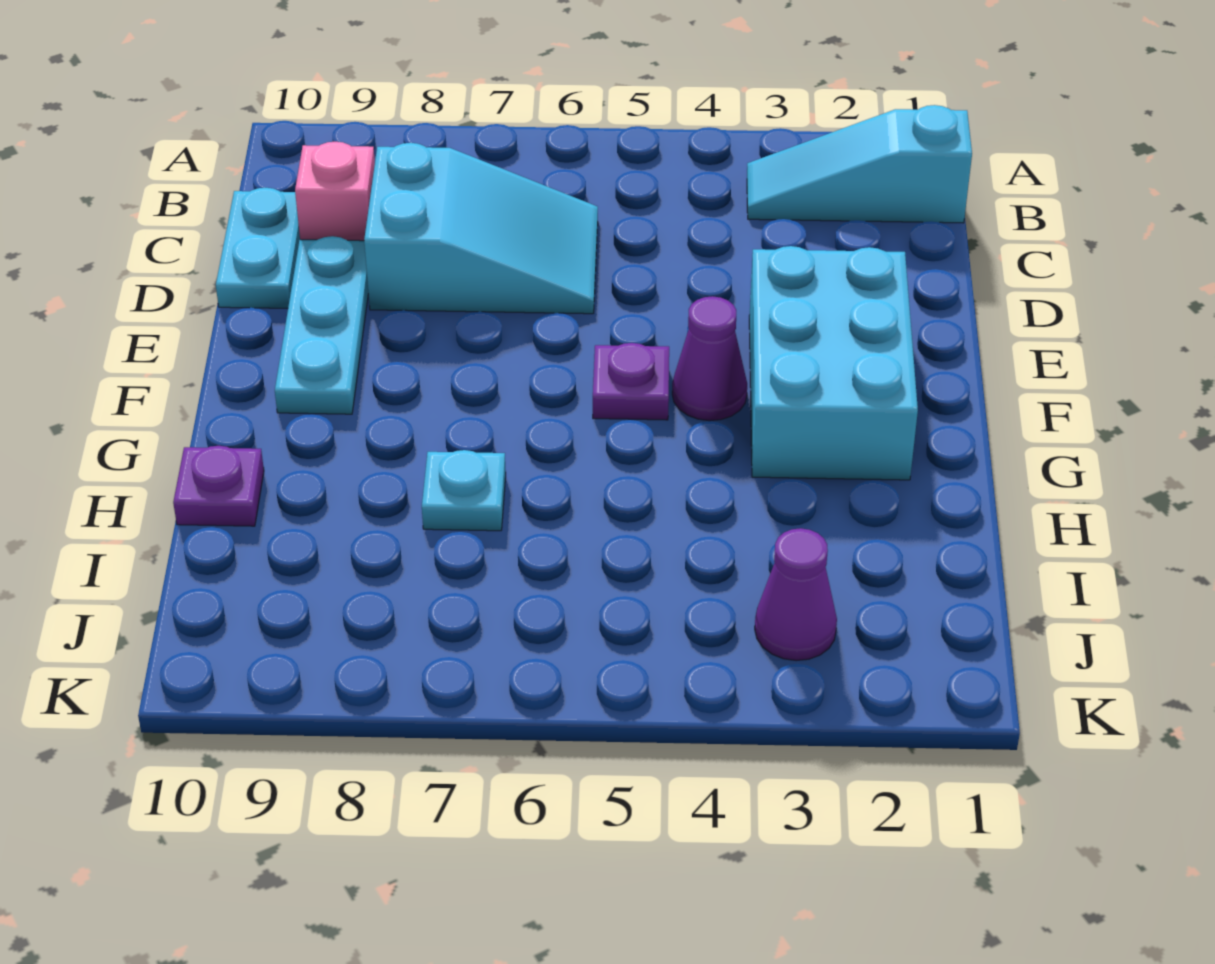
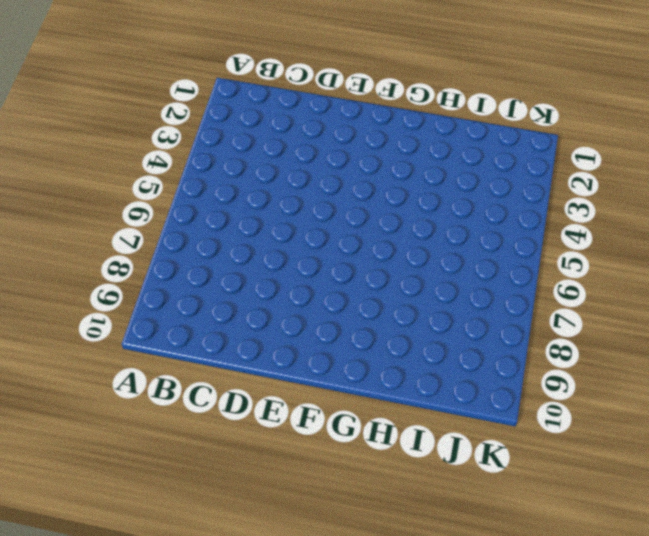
none -> cyan 1x3 slope [747,105,972,223]
none -> cyan 2x3 slope [364,143,598,314]

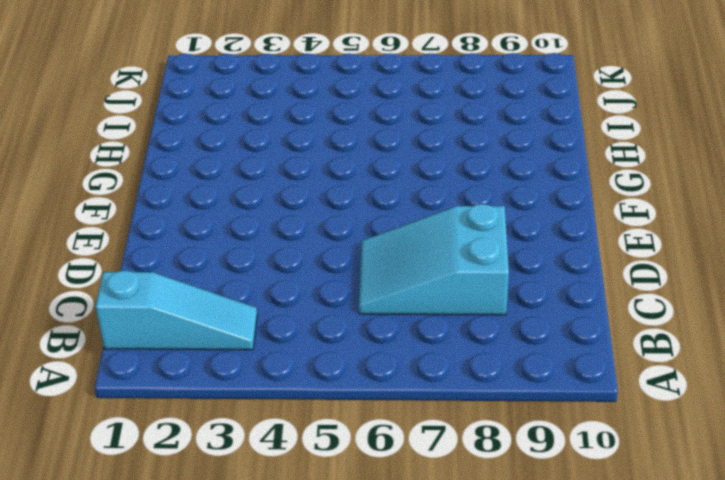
none -> pink 1x1 brick [295,142,375,241]
none -> cyan 1x2 plate [216,188,300,308]

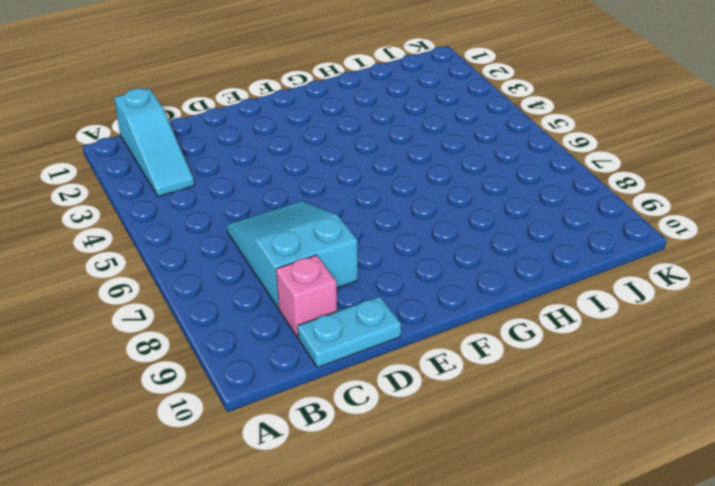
none -> cyan 1x3 plate [275,236,368,414]
none -> cyan 2x3 brick [749,246,918,480]

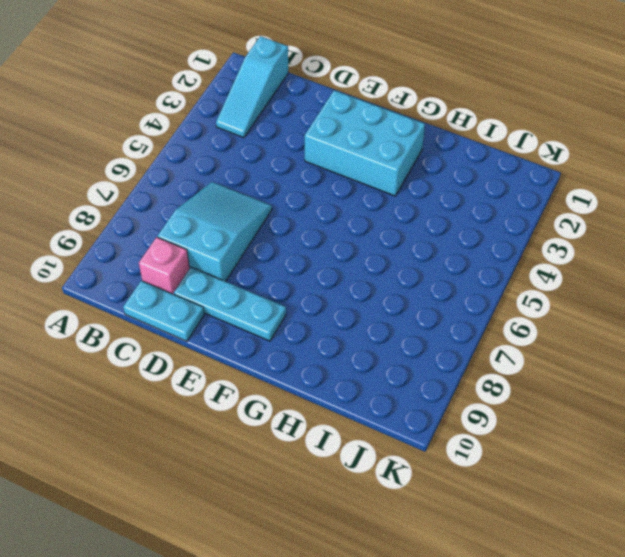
none -> purple 1x1 cone [672,296,747,421]
none -> purple 1x1 plate [593,343,669,420]

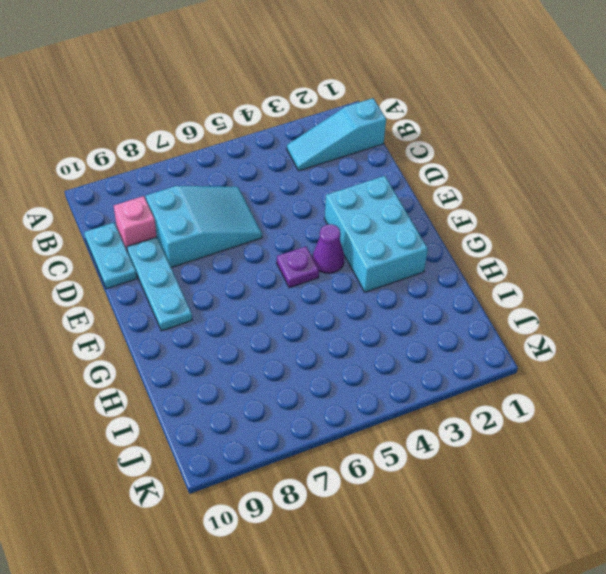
none -> cyan 1x1 plate [422,450,506,531]
none -> purple 1x1 plate [173,446,264,526]

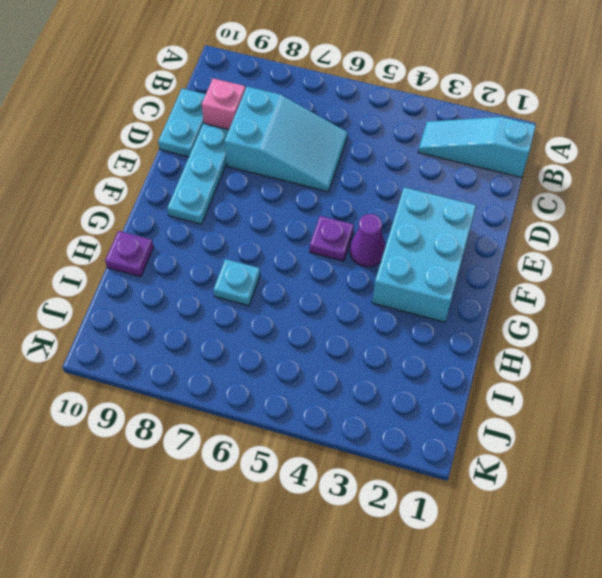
none -> purple 1x1 cone [755,528,837,661]

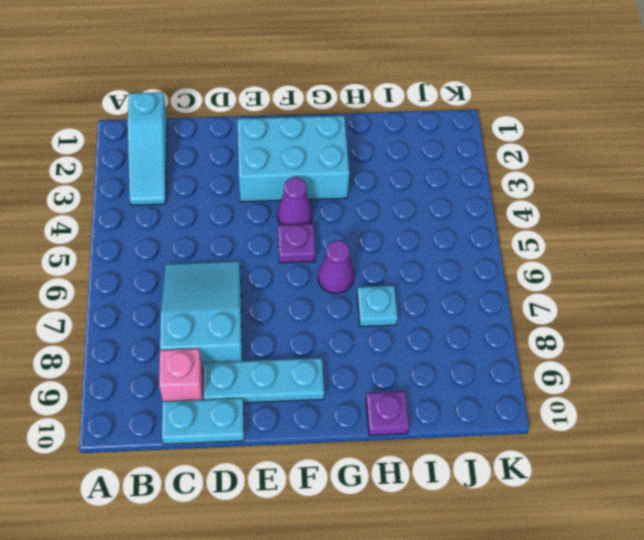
purple 1x1 cone [318,240,354,293] -> purple 1x1 cone moved to [755,528,837,661]

